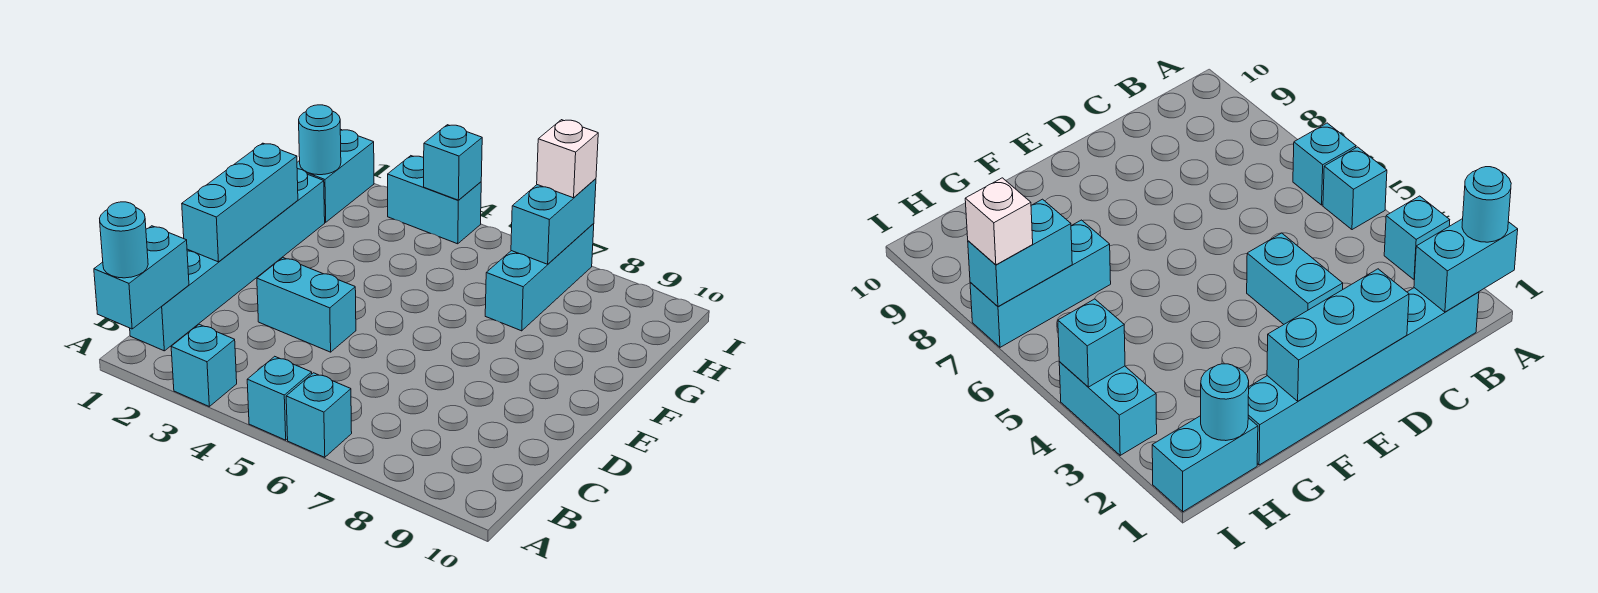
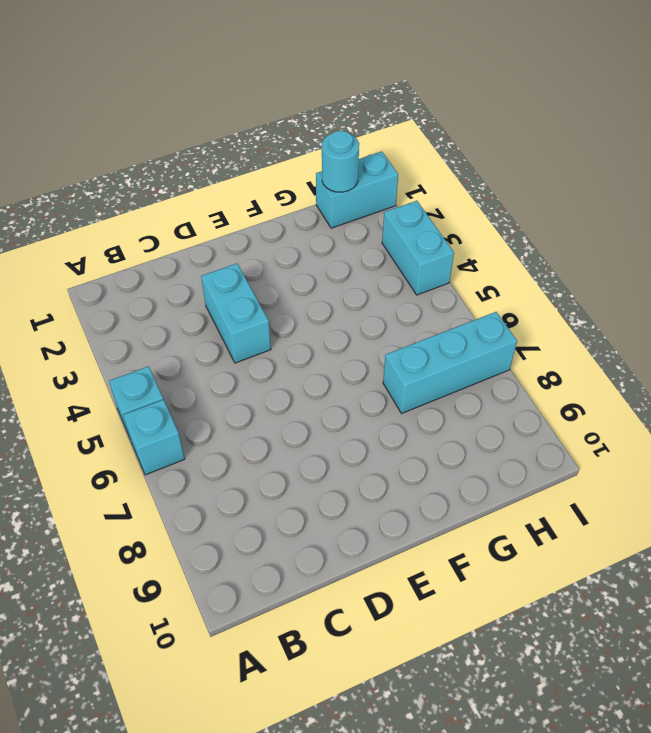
none -> cyan 1x1 brick [171,324,237,406]
none -> cyan 1x6 brick [130,169,325,351]
none -> cyan 1x2 brick [94,226,189,329]

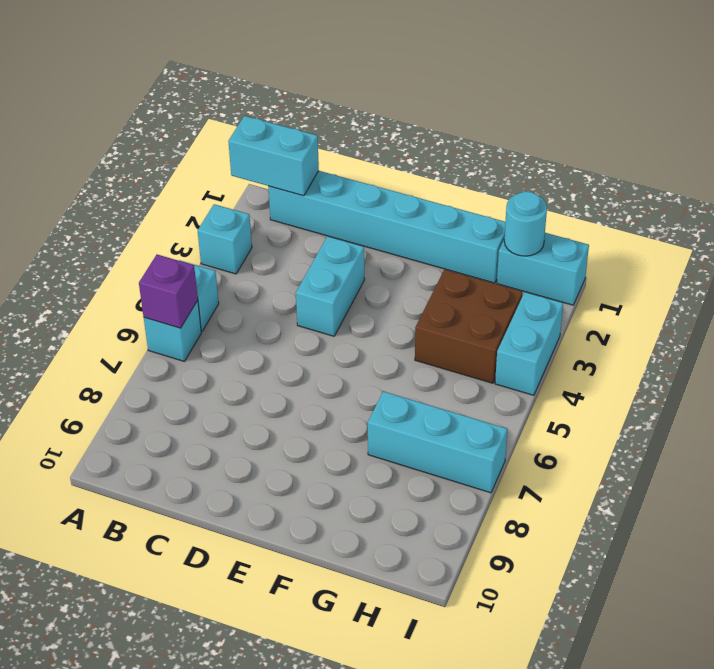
purple 1x1 brick [139,255,198,328] -> none
brown 2x2 brick [415,269,523,383] -> none
none -> cyan 1x3 brick [182,143,298,262]
none -> cyan 1x2 brick [511,179,596,264]
none -> cyan 1x1 brick [424,125,482,200]

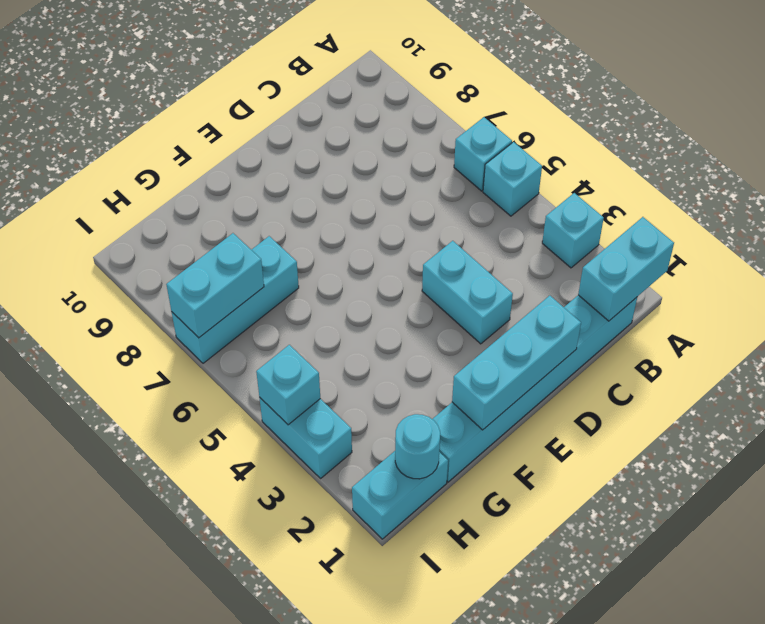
none -> cyan 1x1 round brick [100,202,148,278]
none -> white 1x1 brick [537,120,598,198]

